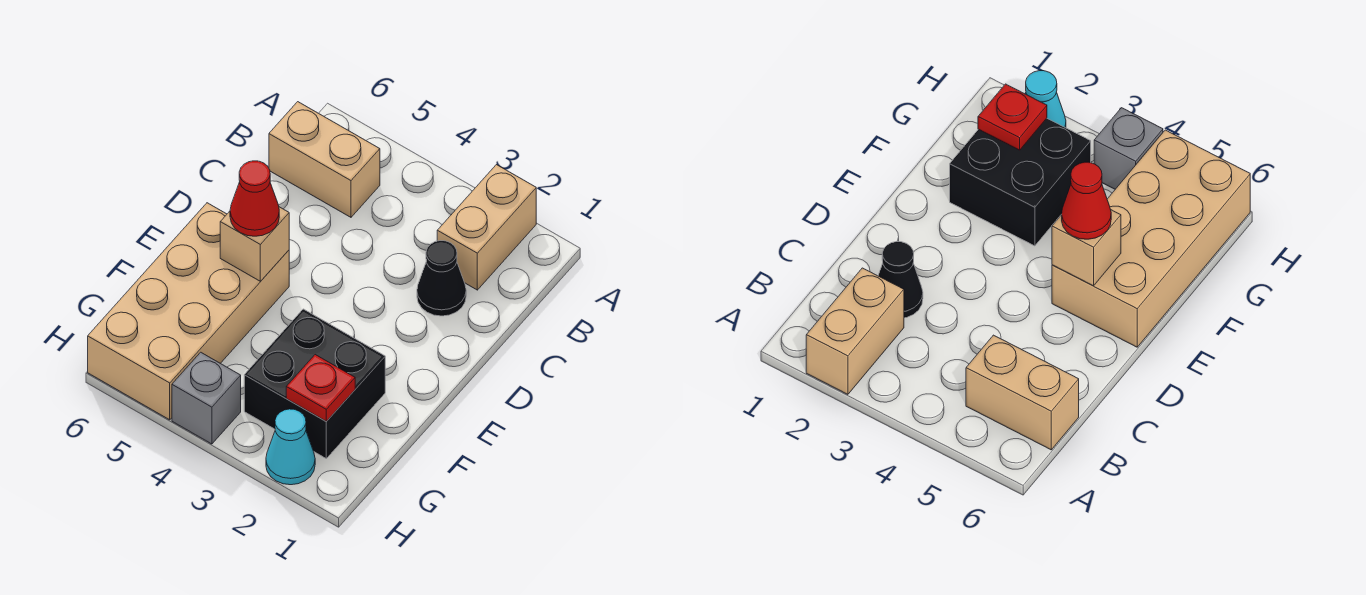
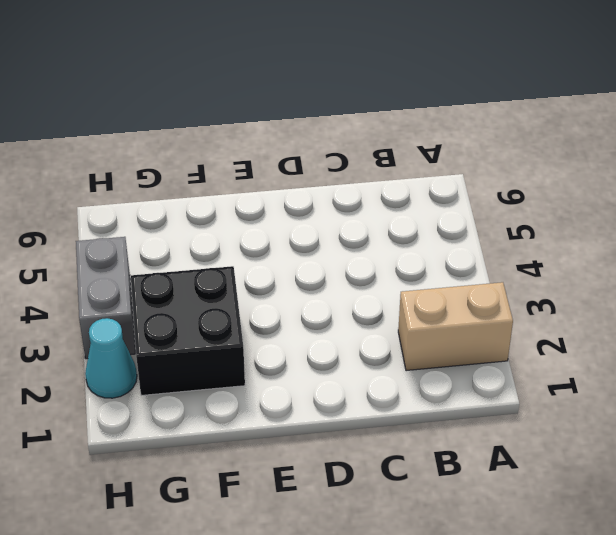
grey 1x2 brick [76,237,135,359] -> grey 1x1 brick [172,352,241,444]
none -> tan 1x2 brick [269,102,380,217]
none -> black 1x1 cone [417,241,466,316]

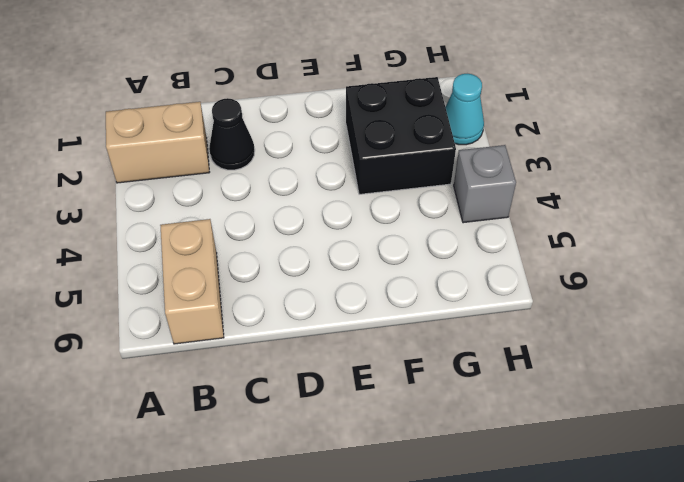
none -> tan 2x4 brick [88,203,289,420]
none -> tan 1x1 brick [220,207,289,281]

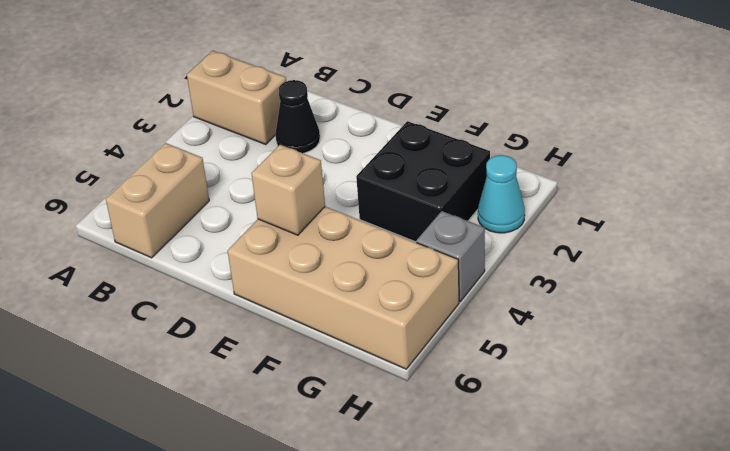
none -> red 1x1 plate [286,355,355,421]
none -> red 1x1 cone [230,161,279,236]

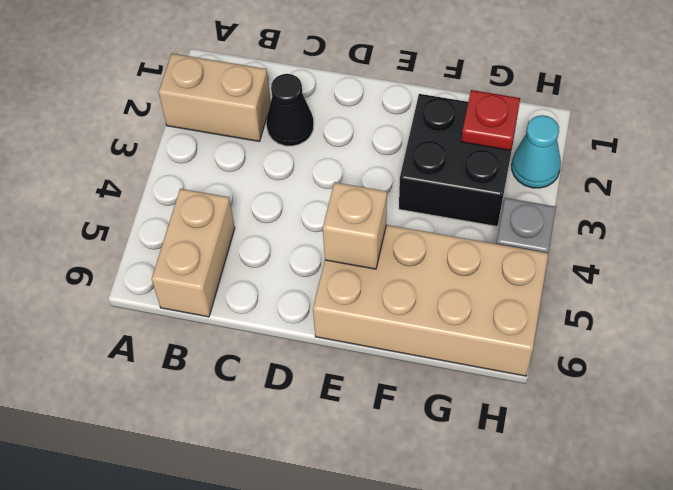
none -> red 1x1 cone [230,161,279,236]

